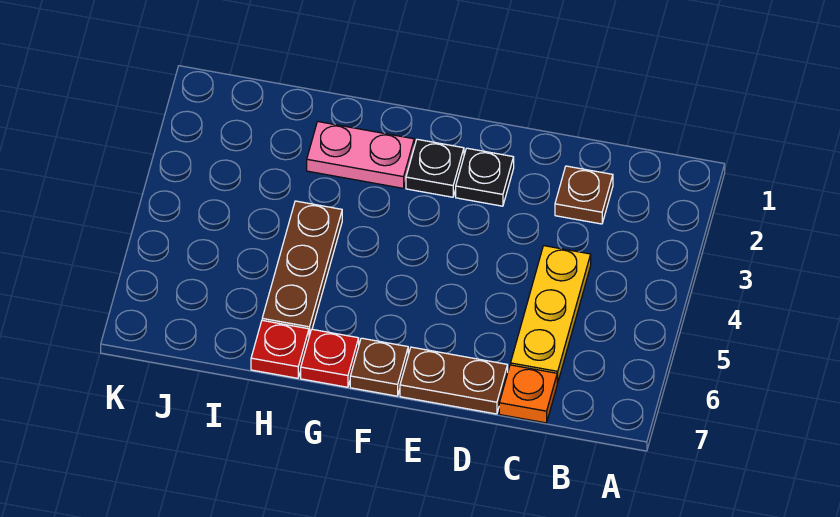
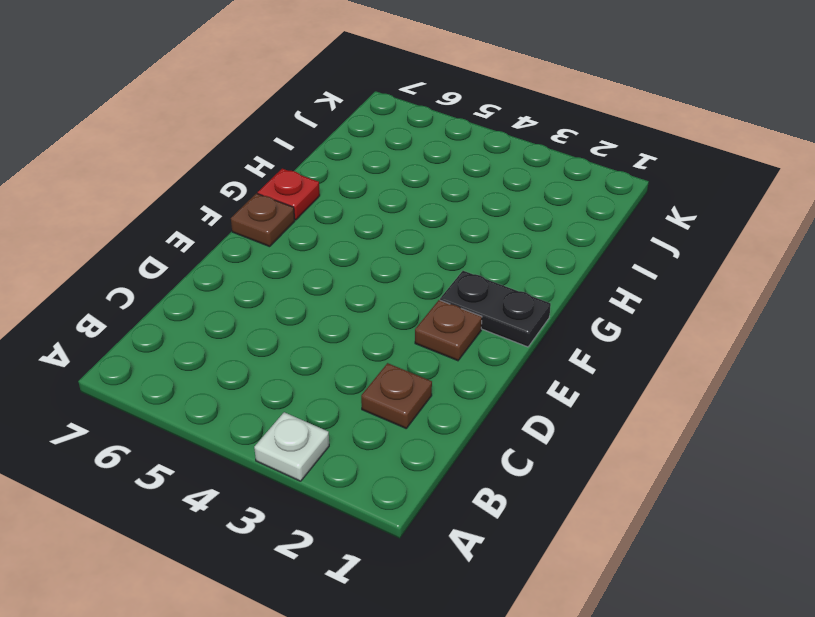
white 1x1 plate [254,412,329,481] -> none
brown 1x1 plate [415,300,482,361] -> black 1x1 plate [456,148,514,206]
black 1x2 plate [440,271,551,347] -> black 1x1 plate [406,139,464,197]
none -> yellow 1x3 plate [511,246,591,383]
none -> orange 1x1 plate [499,365,557,423]

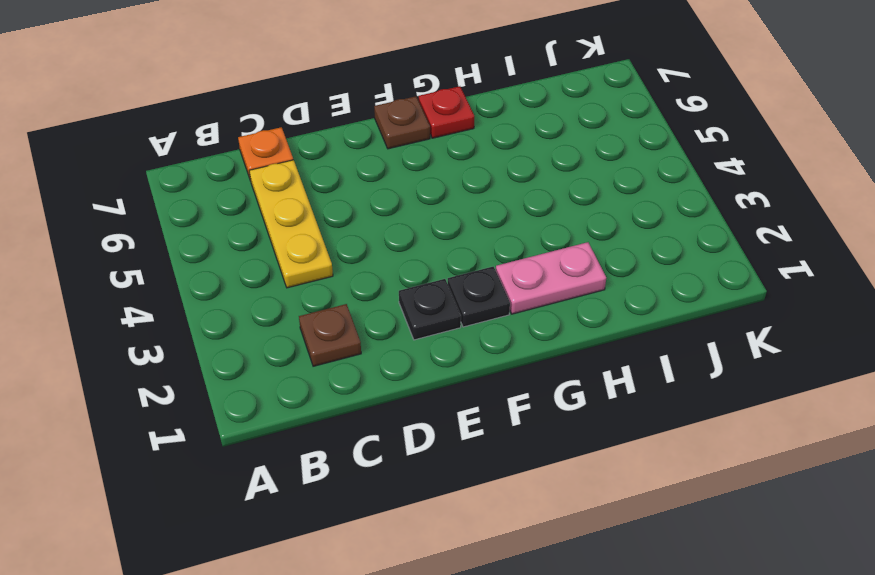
none -> brown 1x2 plate [400,347,508,414]
none -> brown 1x3 plate [262,201,342,336]

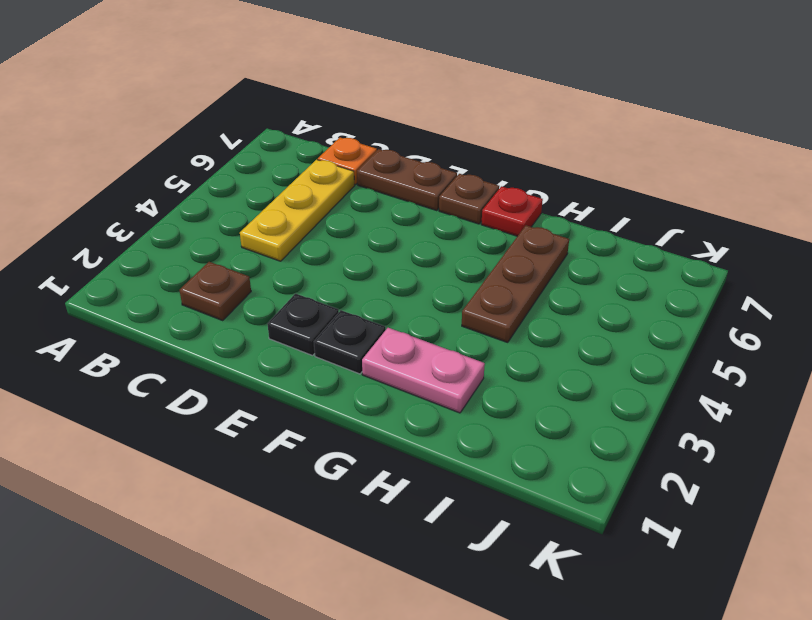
none -> red 1x1 plate [251,320,309,378]

